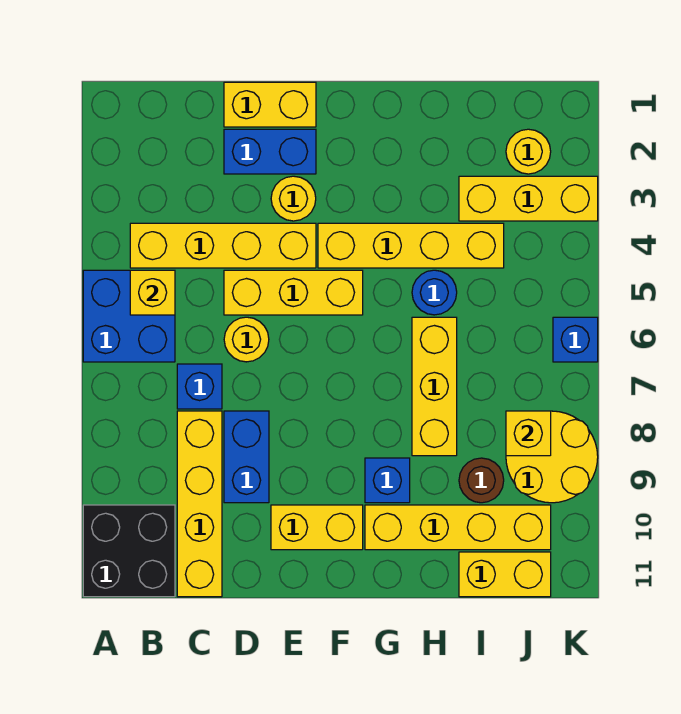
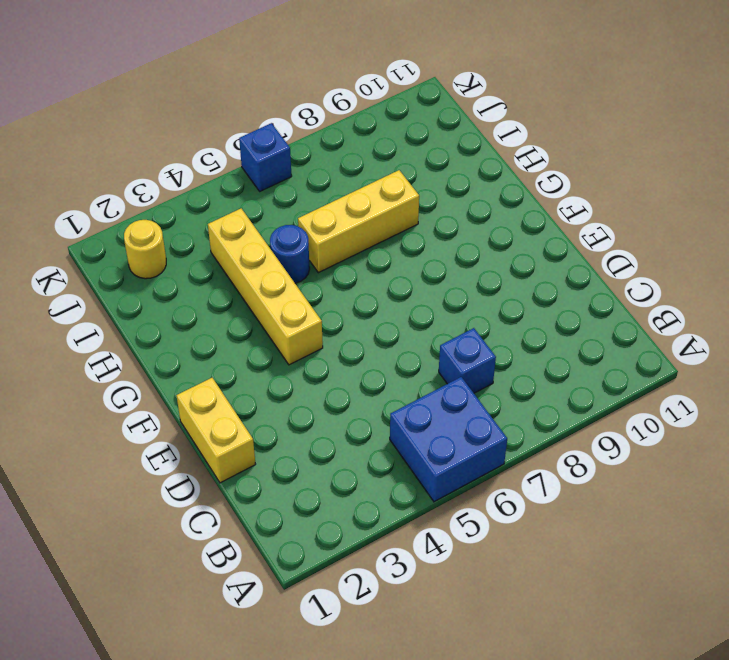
none -> black 2x2 brick [83,505,175,597]
none -> yellow 1x4 brick [130,223,316,268]
none -> yellow 1x4 brick [177,411,222,597]

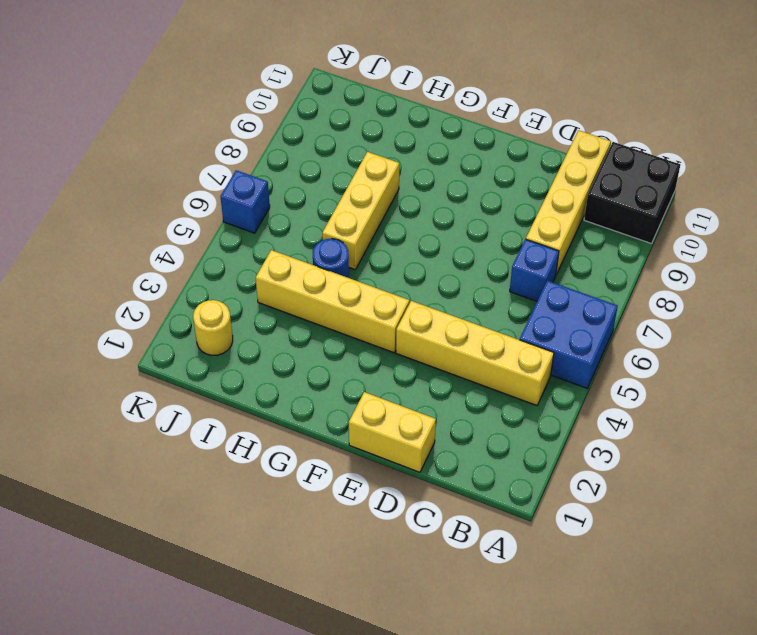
none -> blue 1x2 brick [224,129,316,174]
none -> yellow 1x3 brick [224,270,363,315]
none -> yellow 1x1 round brick [224,317,269,362]

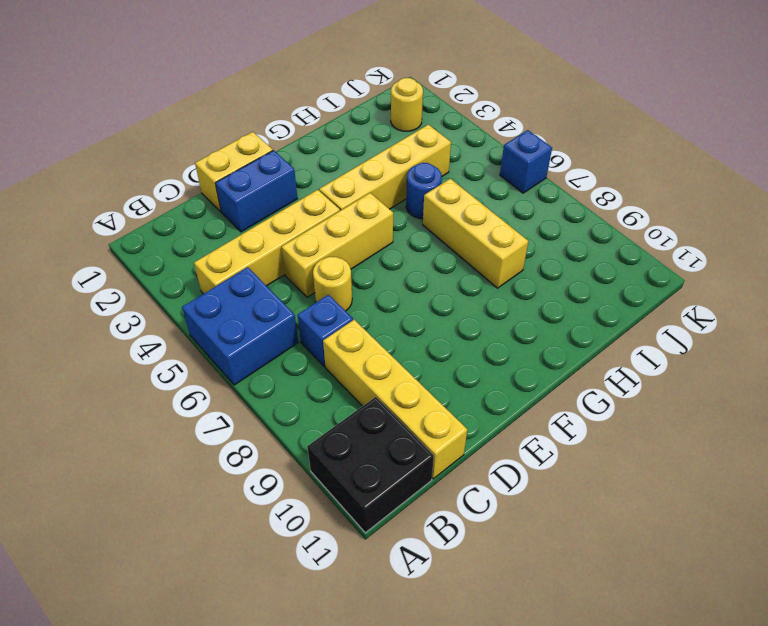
none -> blue 1x2 brick [224,411,269,503]
none -> yellow 1x1 round brick [271,176,316,221]
none -> yellow 1x2 brick [271,505,363,550]

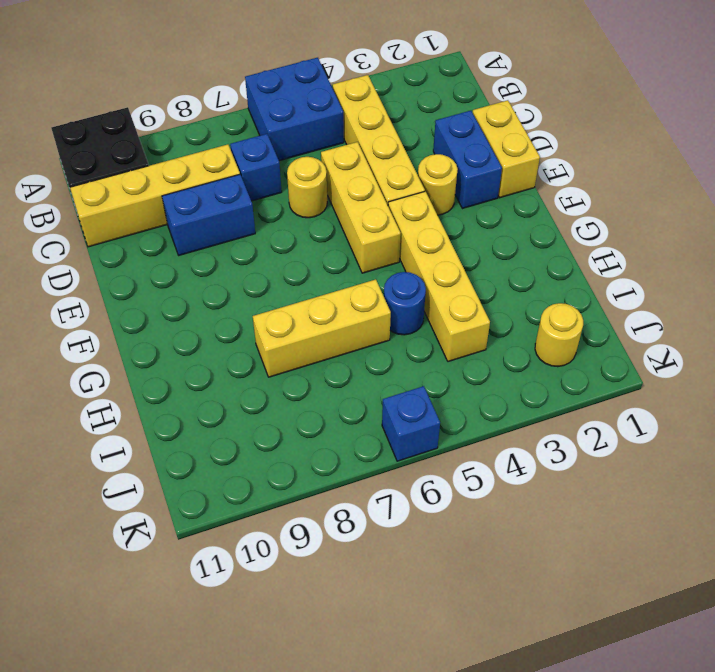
none -> yellow 1x2 brick [271,505,363,550]
none -> blue 1x1 brick [365,458,410,503]
none -> yellow 1x4 brick [365,505,551,550]

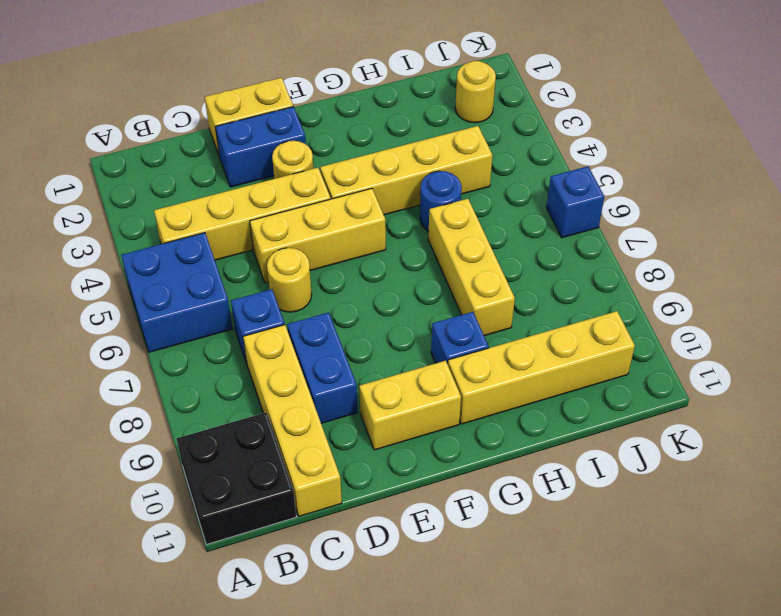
none -> yellow 1x3 brick [459,176,598,221]
none -> brown 1x1 round brick [459,458,504,503]
none -> yellow 1x2 brick [459,552,551,597]

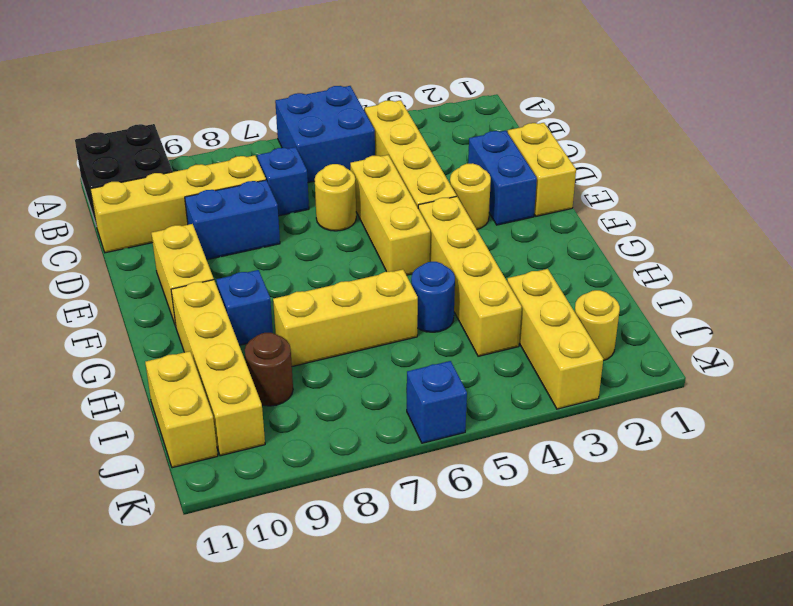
none -> yellow 2x2 round brick [506,411,598,503]
none -> yellow 1x1 brick [130,270,175,315]
none -> yellow 1x1 brick [506,411,551,456]

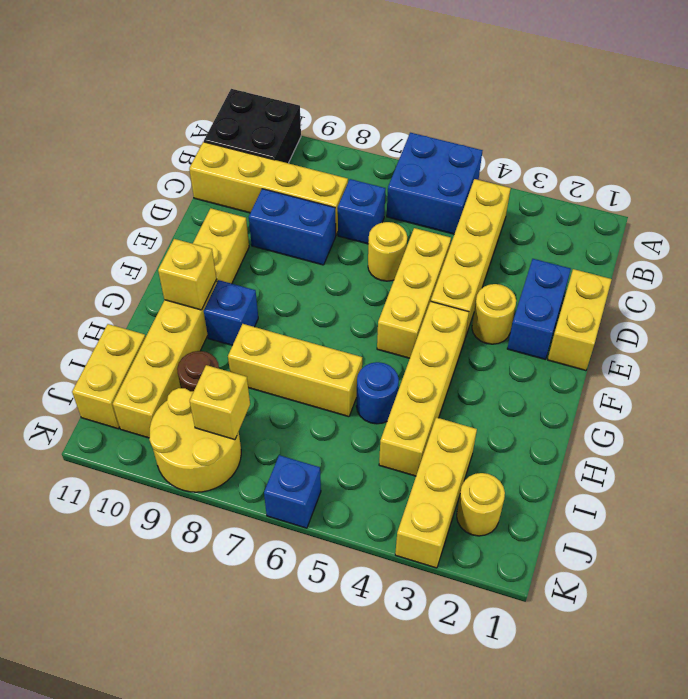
yellow 1x1 brick [158,239,216,310] -> yellow 1x1 brick moved to [130,270,175,315]

